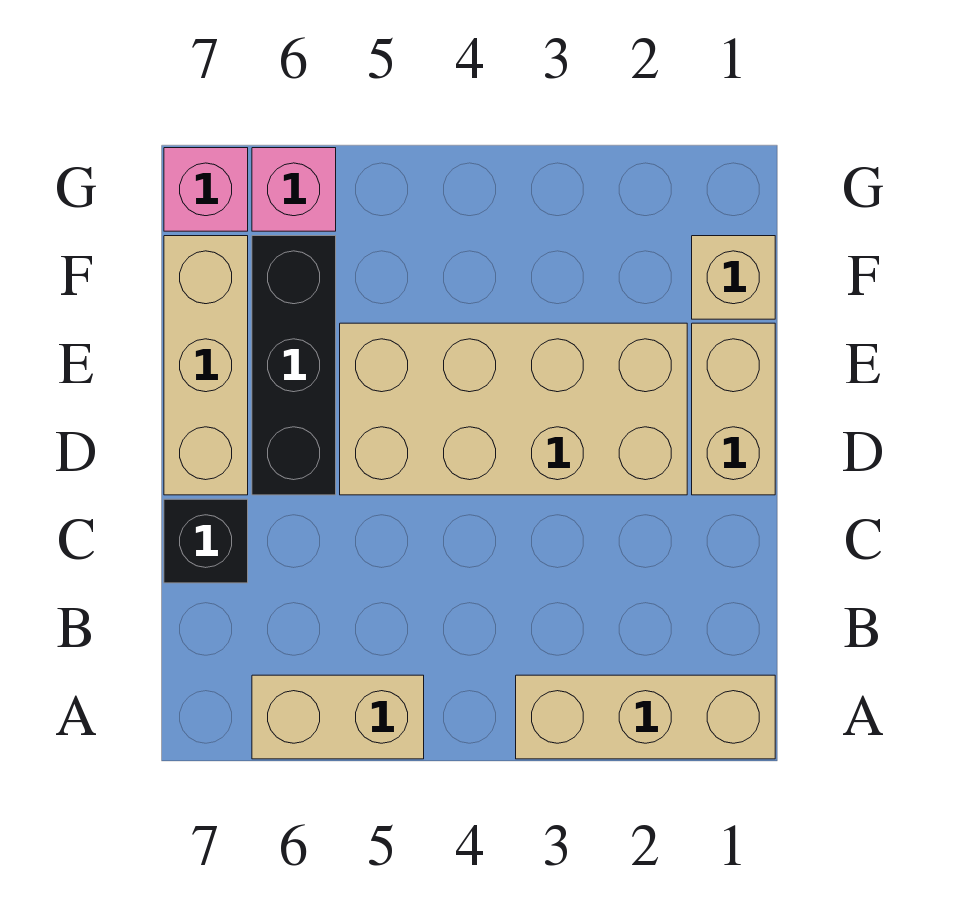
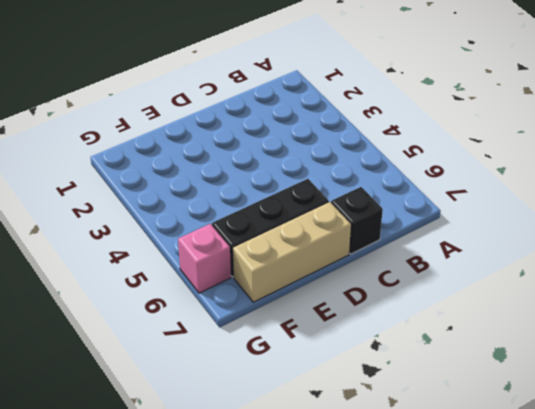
none -> tan 1x3 brick [516,675,775,759]
none -> tan 1x2 brick [252,675,424,759]

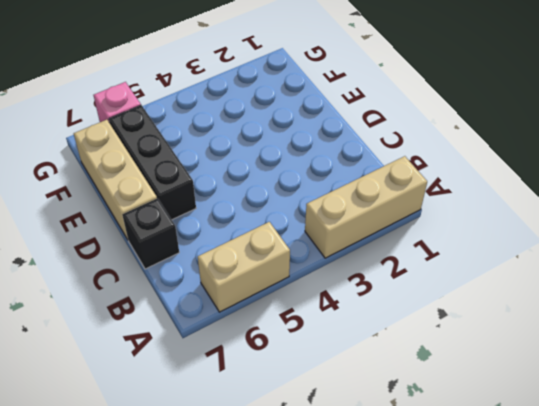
none -> tan 1x2 brick [692,323,775,495]
none -> tan 2x4 brick [340,323,687,495]

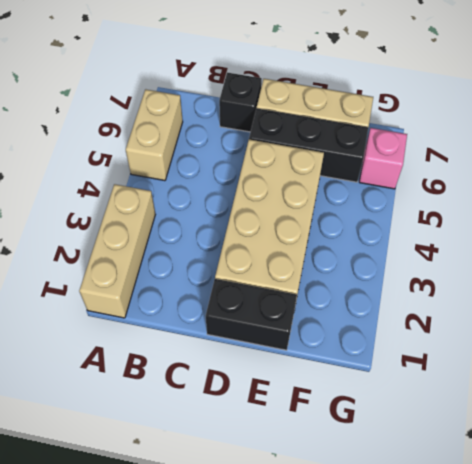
black 1x2 brick [206,279,297,350] -> tan 1x2 brick [692,323,775,495]
none -> tan 1x1 brick [692,236,775,319]
none -> pink 1x1 brick [164,148,248,231]

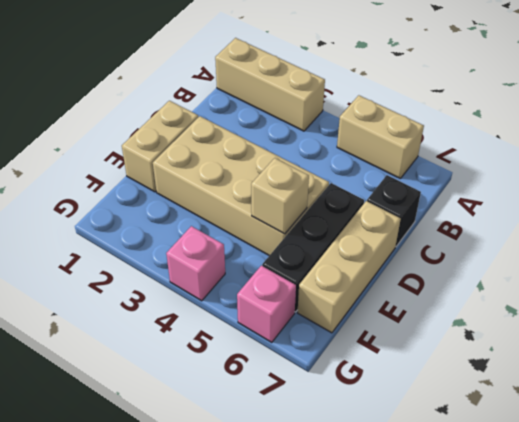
tan 1x1 brick [251,158,309,234] -> tan 1x1 brick moved to [692,236,775,319]
pink 1x1 brick [166,226,225,301] -> pink 1x1 brick moved to [164,148,248,231]

